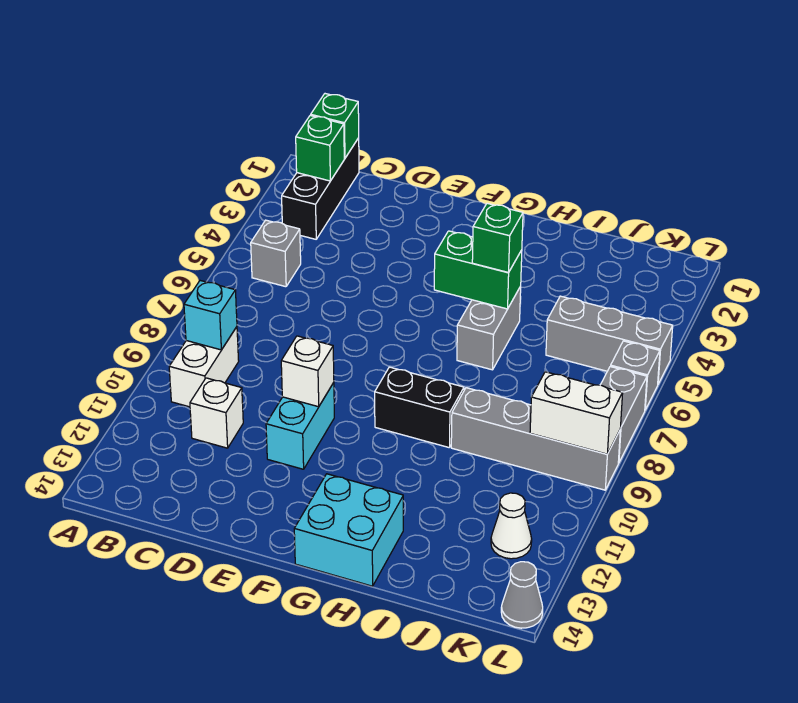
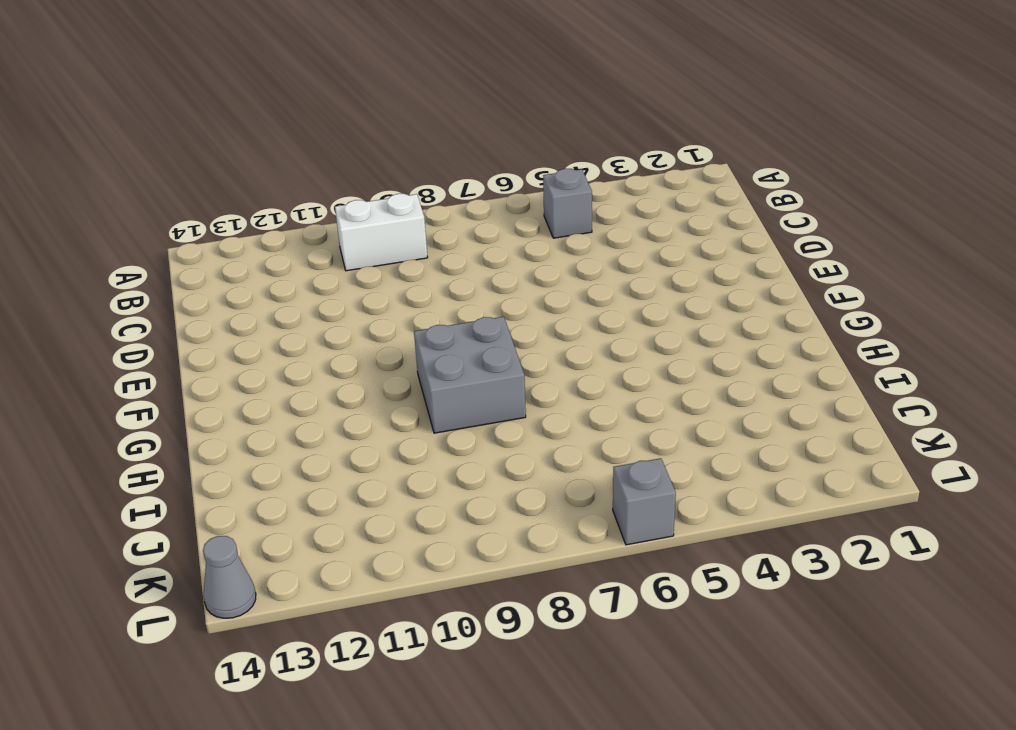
grey 2x2 brick [414,317,526,433] -> black 1x2 brick [375,367,464,447]
none -> black 1x3 brick [282,138,359,239]
none -> white 1x1 brick [190,378,243,448]
none -> cyan 1x2 brick [266,383,334,469]

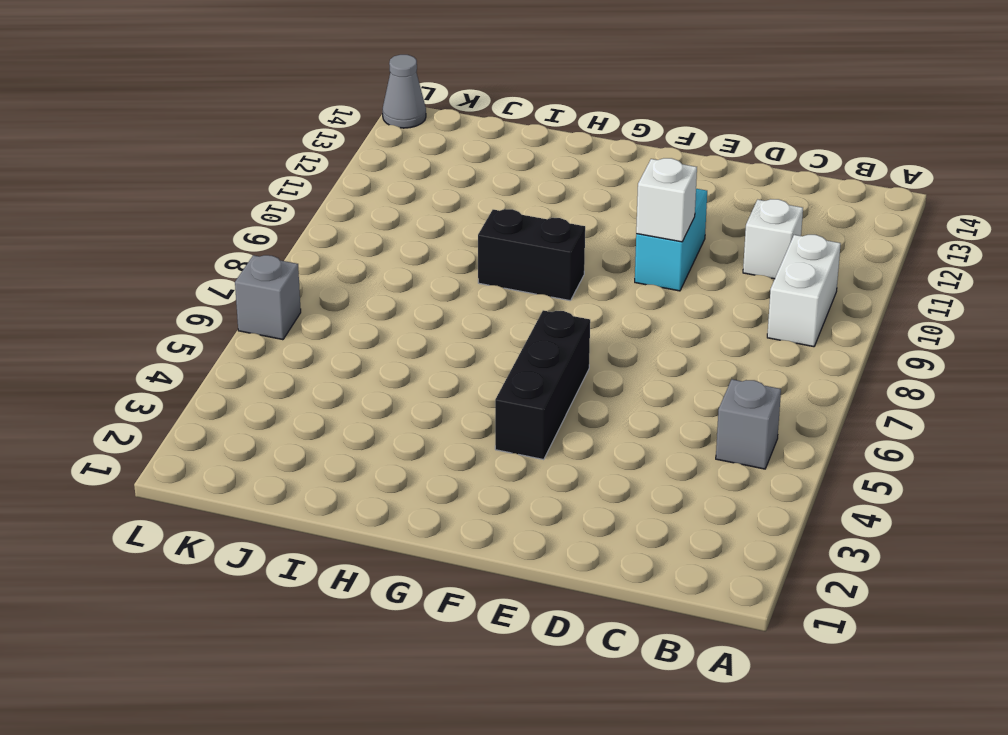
black 1x3 brick [495,310,590,460] -> black 1x3 brick moved to [282,138,359,239]
none -> cyan 2x2 brick [294,474,403,586]
none -> grey 1x2 brick [457,287,521,370]
none -> grey 1x4 brick [451,388,620,490]

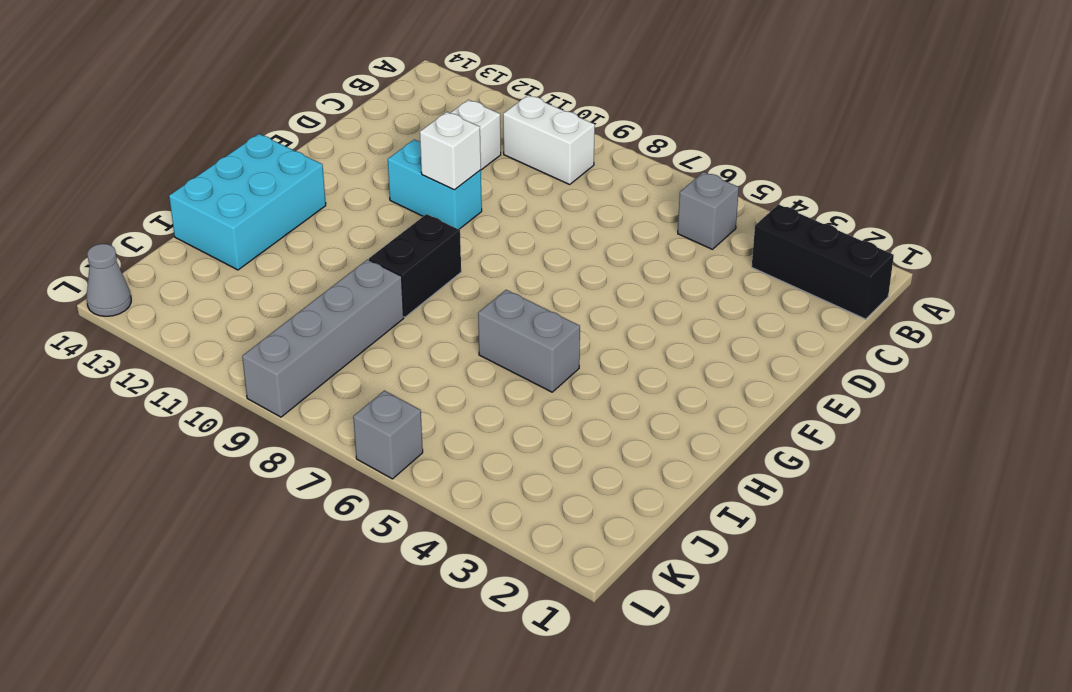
cyan 2x3 brick [169,134,326,270] -> cyan 2x2 brick [294,474,403,586]
none -> grey 1x3 brick [546,296,673,384]
none -> white 1x1 cone [491,493,532,559]
none -> grey 1x2 brick [601,367,647,463]

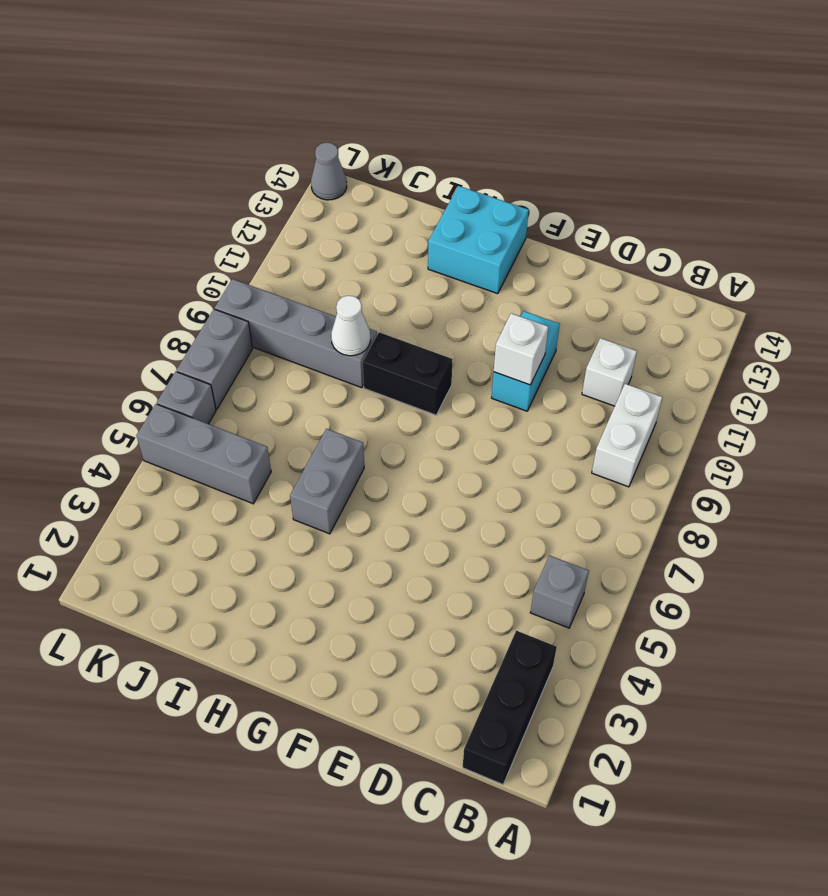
white 1x1 cone [331,296,371,356] -> white 1x1 cone moved to [491,493,532,559]
none -> green 1x1 brick [311,94,359,158]
none -> green 1x1 brick [296,115,344,181]
none -> cyan 1x1 brick [184,281,237,350]

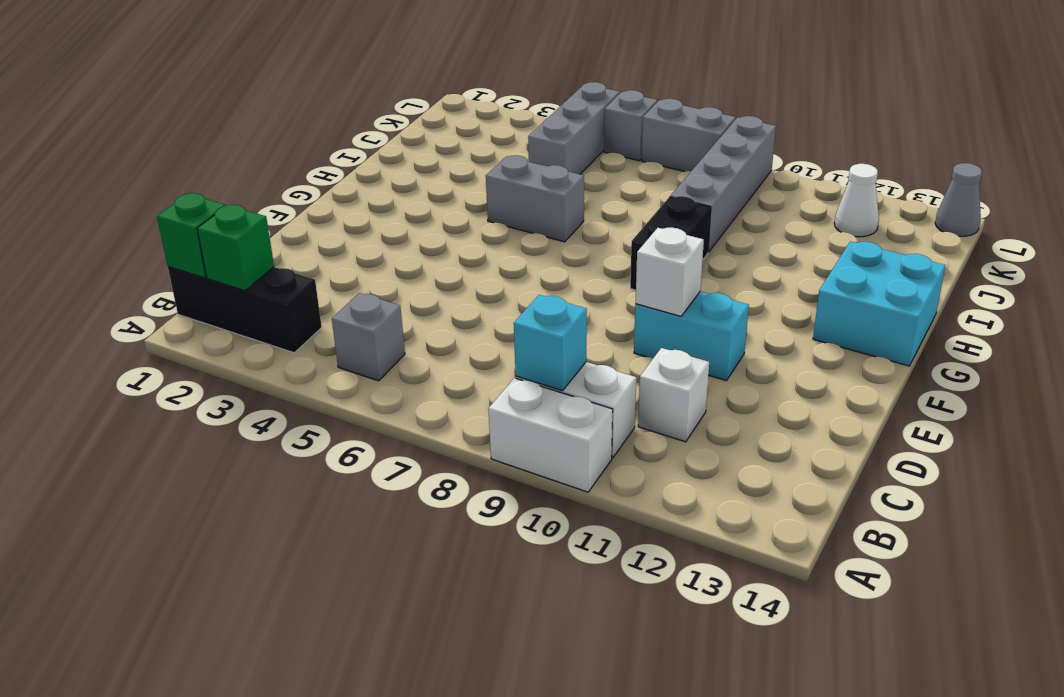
white 1x2 brick [488,378,613,492] -> white 1x2 brick turned to [530,372,623,454]
none -> green 1x2 brick [434,231,522,309]
none -> green 1x1 brick [472,203,523,272]

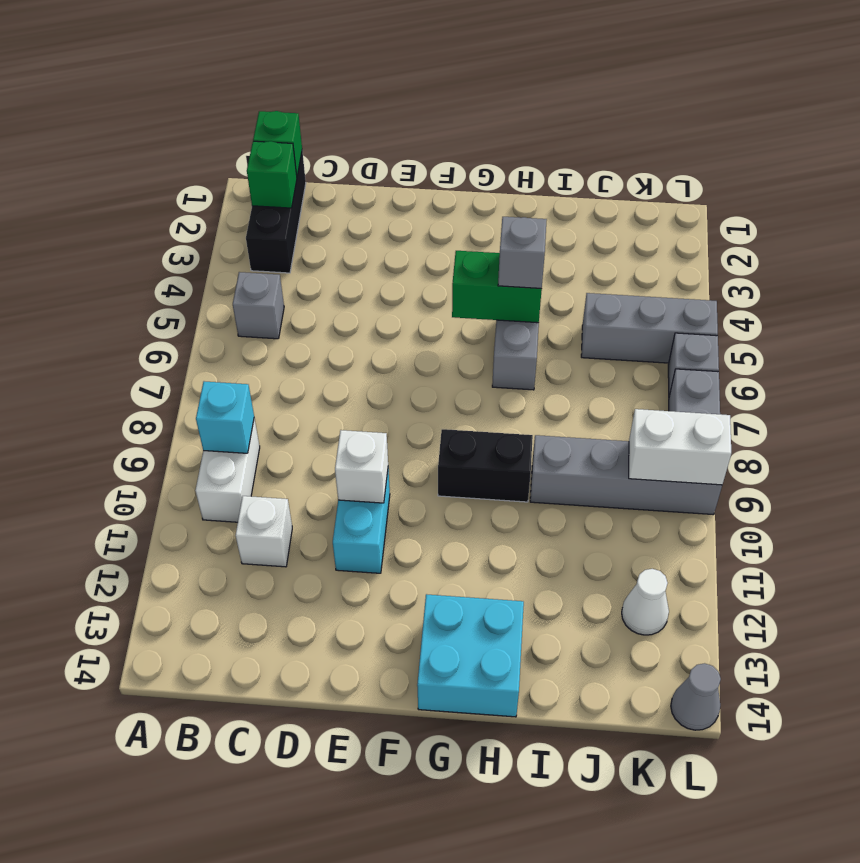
grey 1x1 brick [498,217,547,289] -> green 1x1 brick [472,203,523,272]

